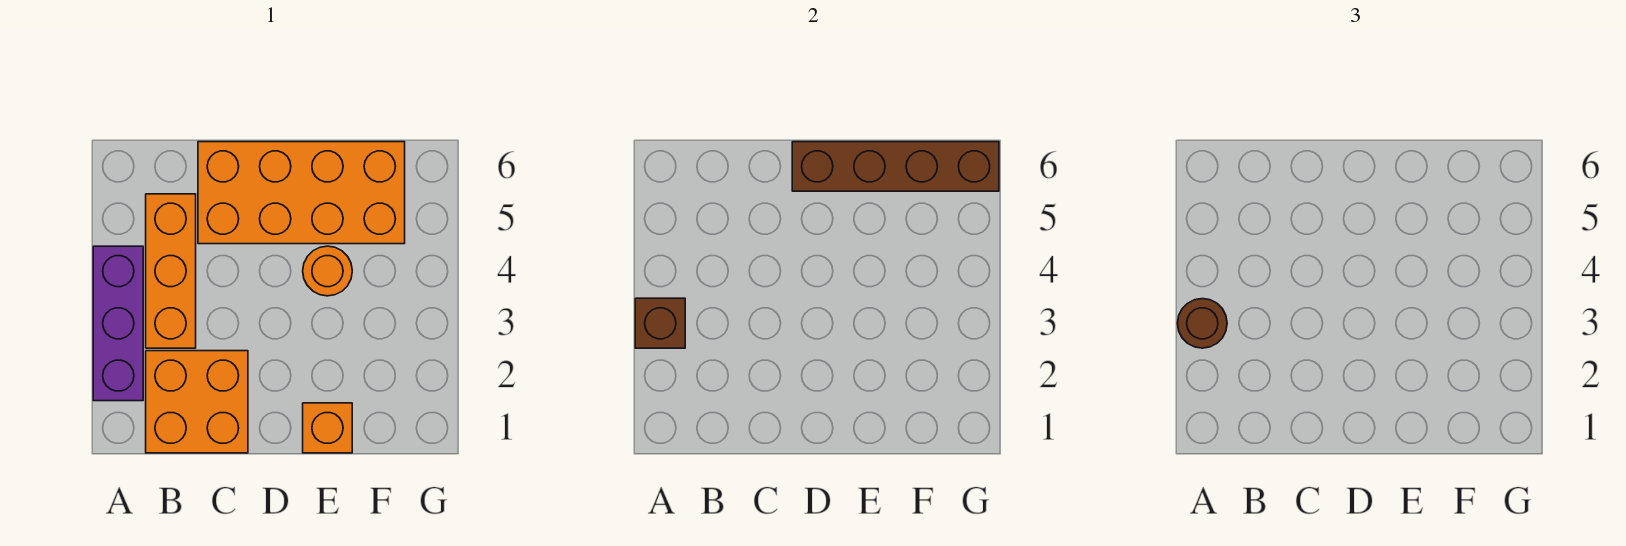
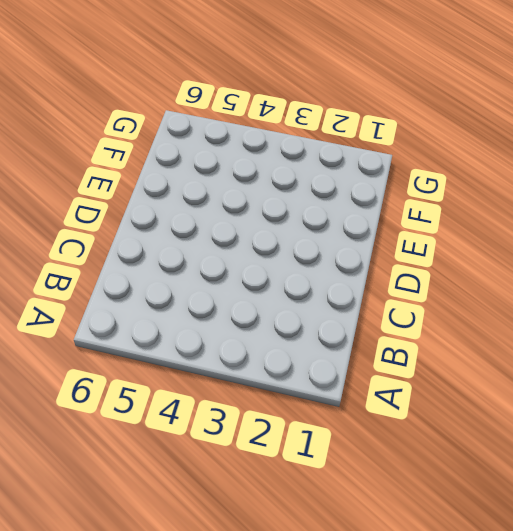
none -> purple 1x3 brick [93,246,143,401]
none -> orange 2x2 brick [146,351,248,453]

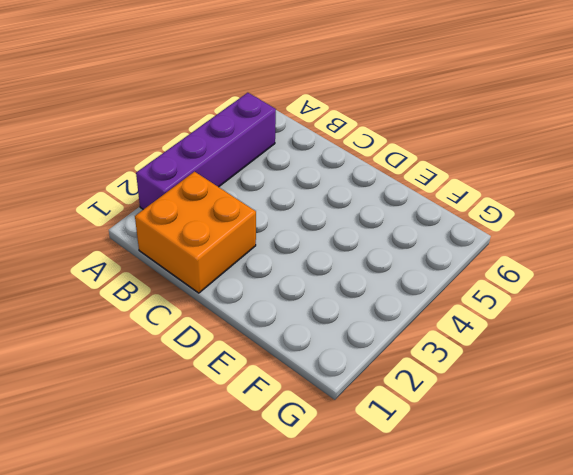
purple 1x4 brick [136,93,276,210] -> purple 1x3 brick [93,246,143,401]
none -> orange 1x3 brick [146,194,196,348]
none -> orange 2x4 brick [198,142,405,244]

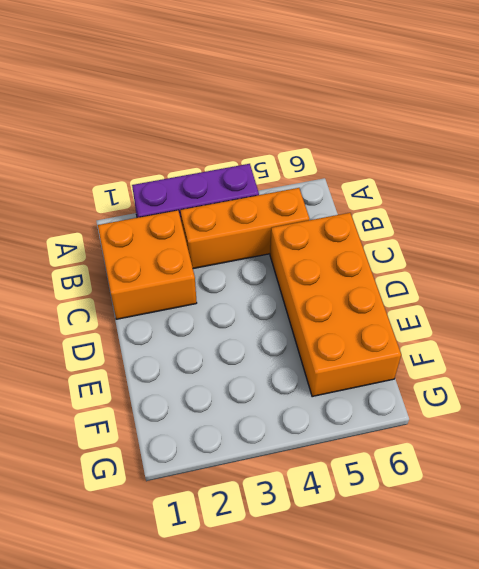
none -> orange 1x1 brick [303,403,352,453]
none -> orange 1x1 round brick [303,246,352,296]

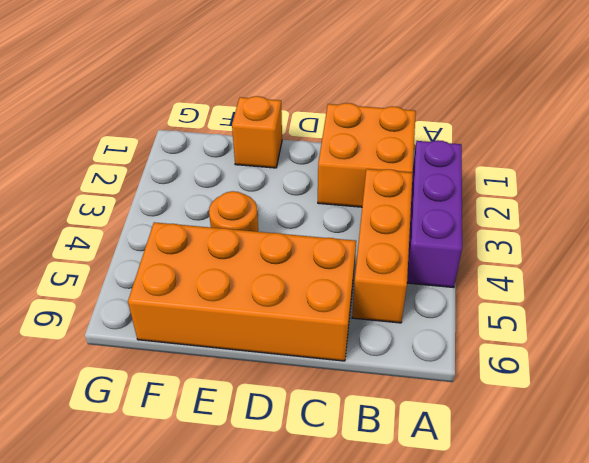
none -> brown 1x1 brick [635,298,685,348]
none -> brown 1x4 brick [792,142,999,191]

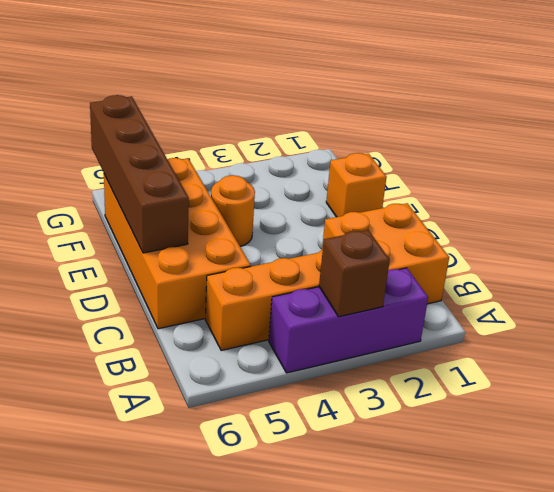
none -> brown 1x1 round brick [1177,299,1227,348]

